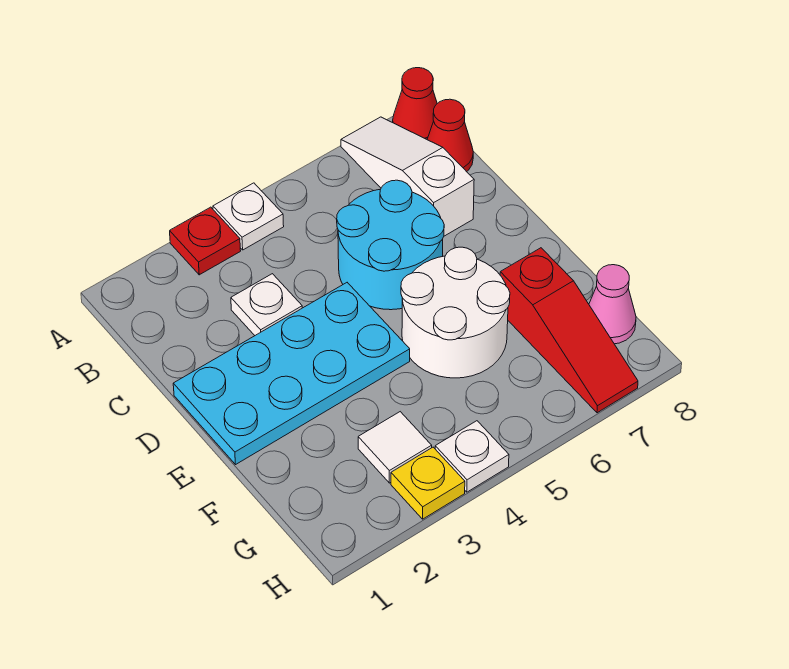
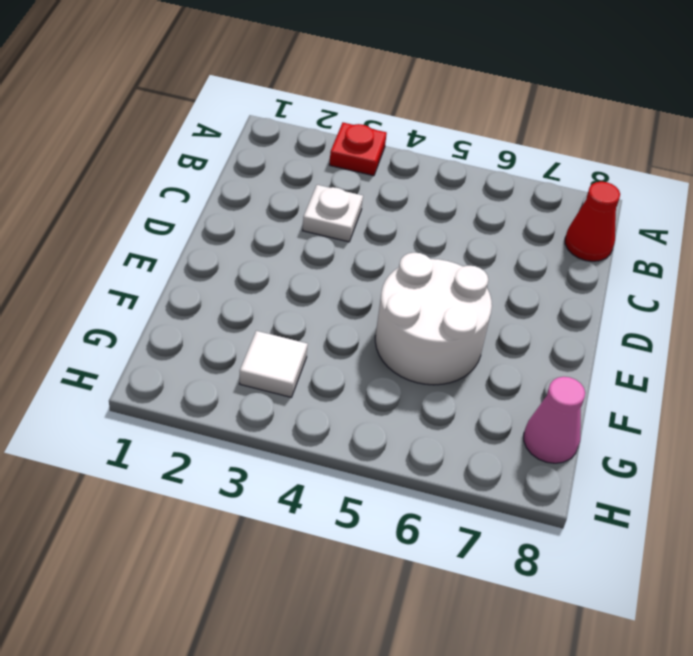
none -> white 1x1 plate [213,183,284,250]
none -> white 1x3 slope [341,117,474,236]
none -> red 1x1 cone [393,68,437,139]

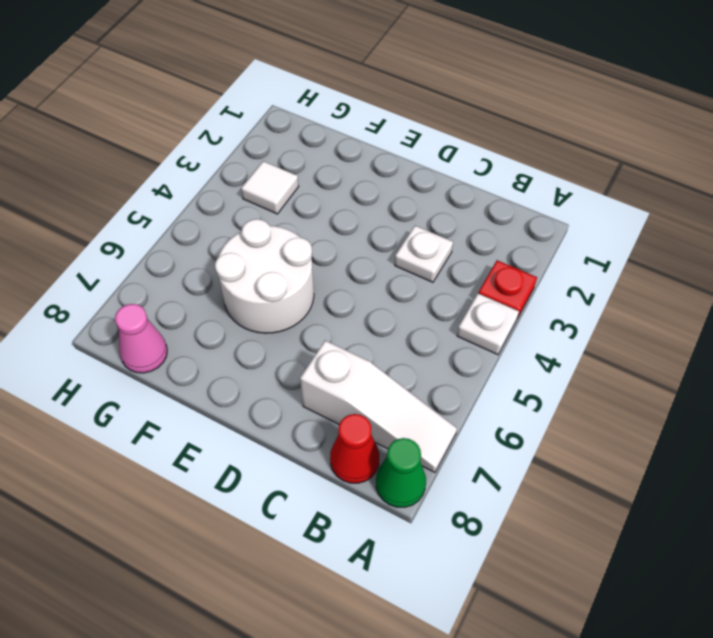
green 1x1 cone [376,438,426,507] -> red 1x1 cone [393,68,437,139]
none -> cyan 2x2 round brick [337,180,444,310]
none -> cyan 2x4 plate [173,283,410,464]
none -> red 1x3 slope [500,248,638,413]

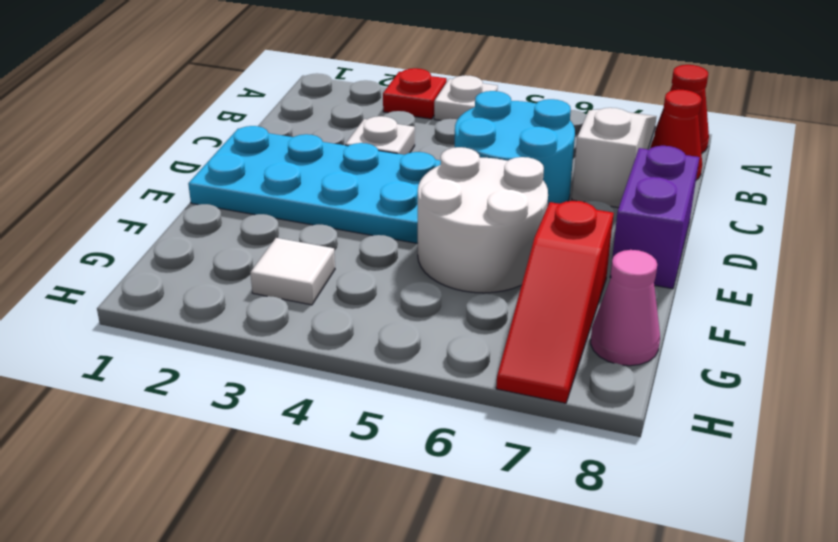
purple 1x2 brick [610,146,699,289] -> none
none -> yellow 1x1 plate [391,447,465,519]
none -> white 1x1 plate [435,421,509,492]

